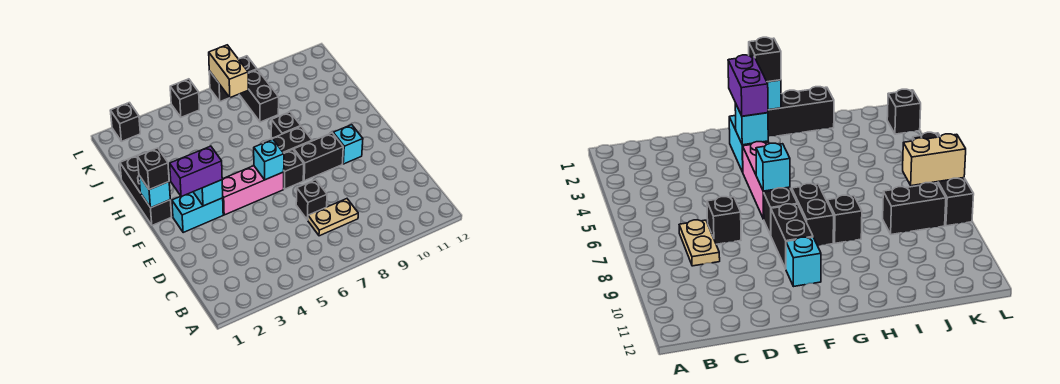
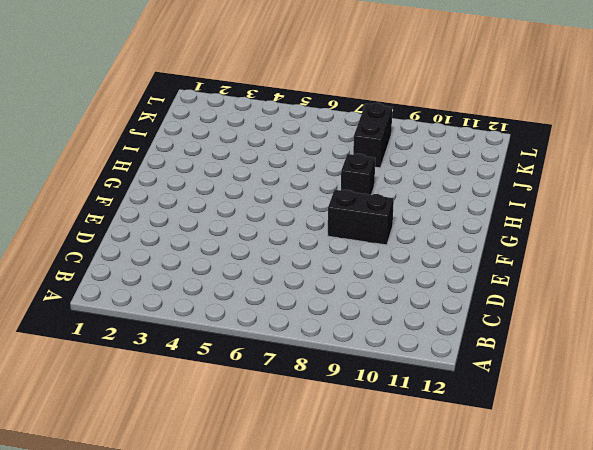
none -> tan 1x2 plate [308,199,358,236]
none -> black 1x1 brick [296,180,327,220]
none -> cyan 1x2 brick [172,192,223,232]

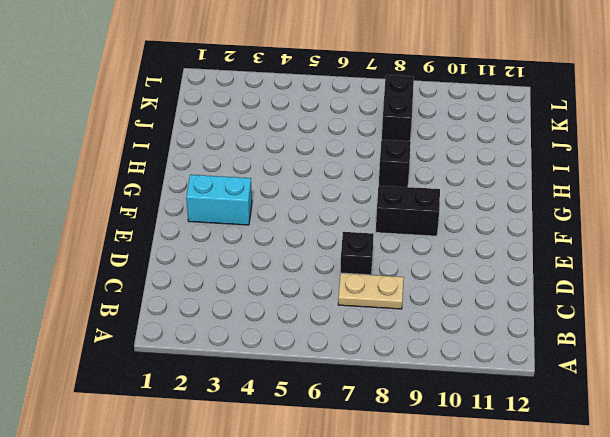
none -> pink 1x3 brick [222,166,284,215]
none -> black 1x1 brick [284,149,304,189]
none -> cyan 1x1 brick [333,125,363,164]

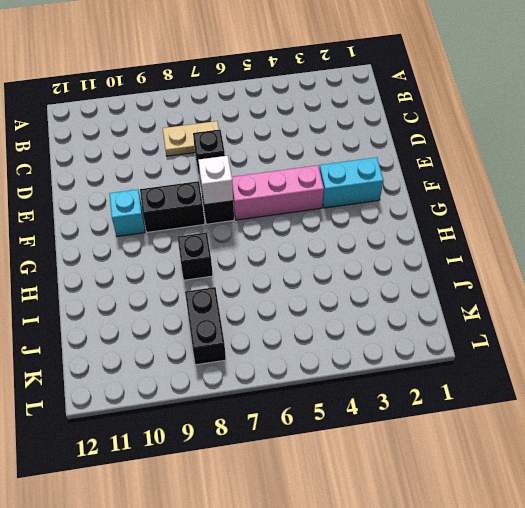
white 1x1 brick [198,156,233,205] -> none
none -> black 1x3 brick [120,155,171,225]
none -> black 1x2 brick [263,127,312,153]
none -> black 1x1 brick [110,103,140,141]

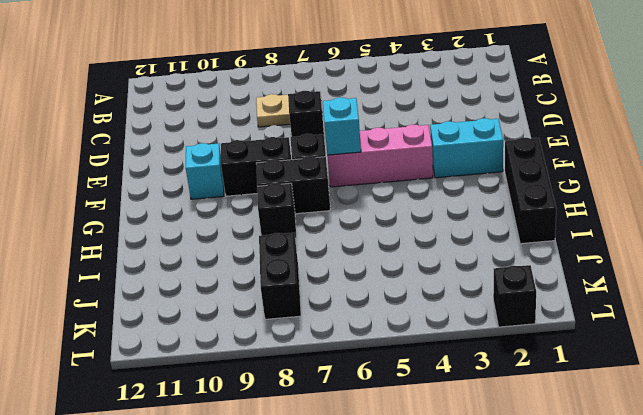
none -> black 1x1 brick [170,79,199,117]
none -> black 1x2 brick [209,56,257,102]
none -> cyan 1x1 brick [194,180,223,206]

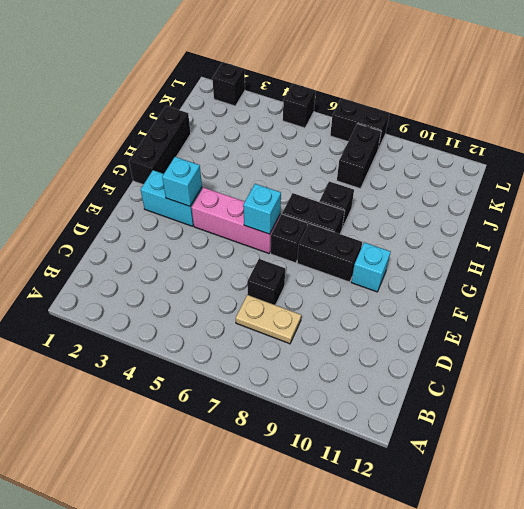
none -> cyan 1x1 brick [139,176,170,208]
none -> tan 1x2 brick [209,45,248,98]
none -> purple 1x2 brick [170,146,222,197]

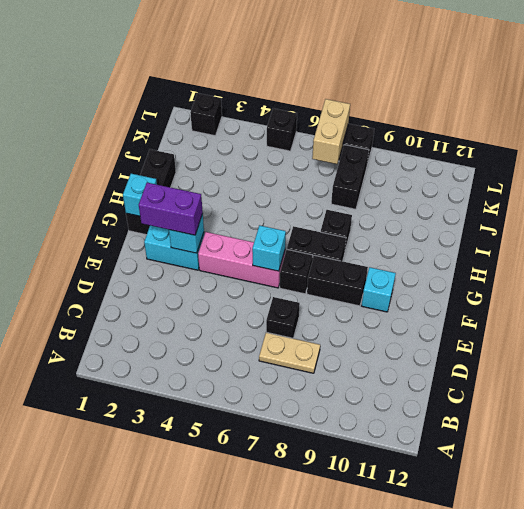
none -> black 1x1 brick [137,148,169,190]

